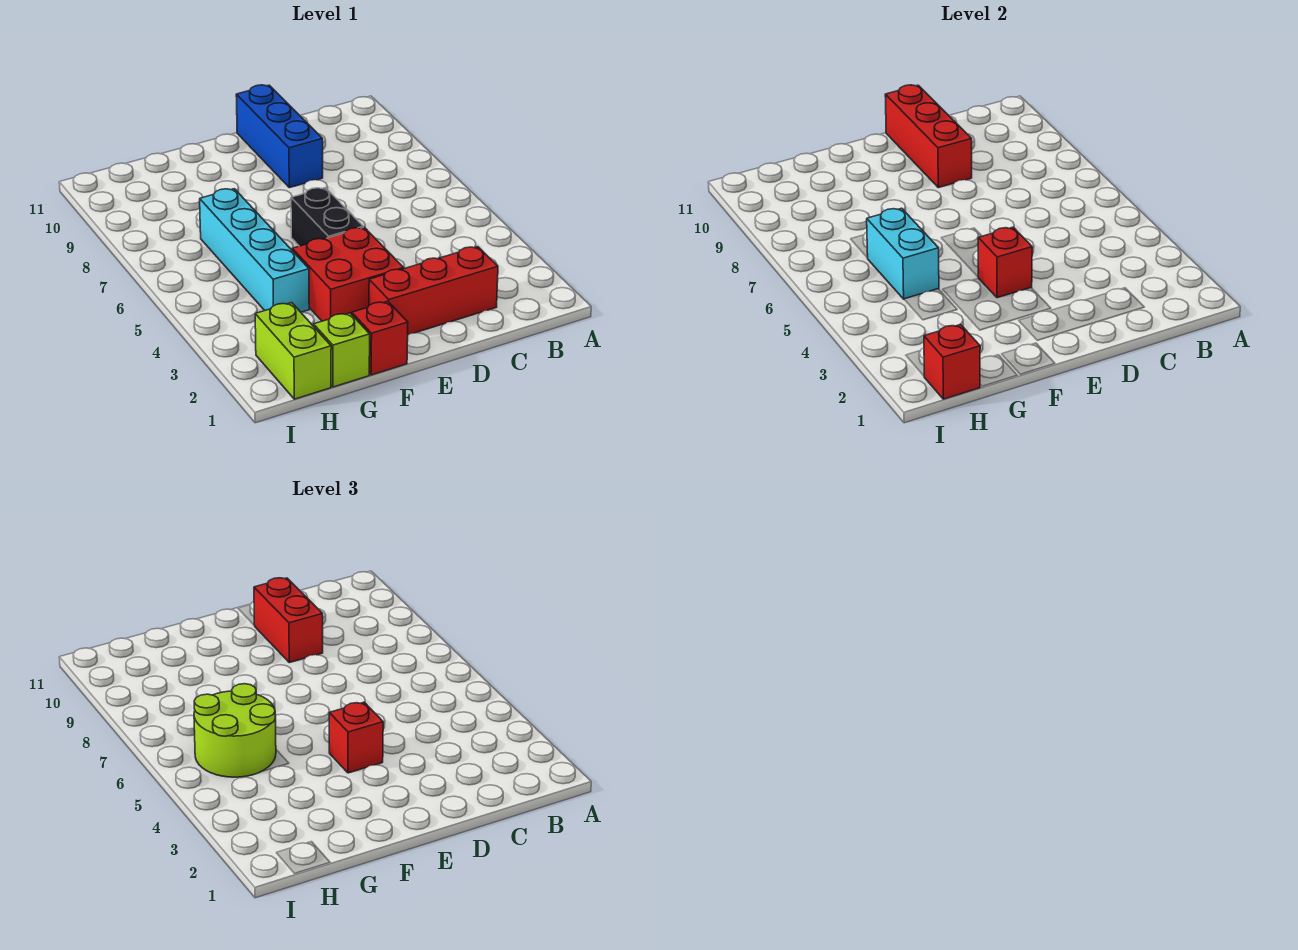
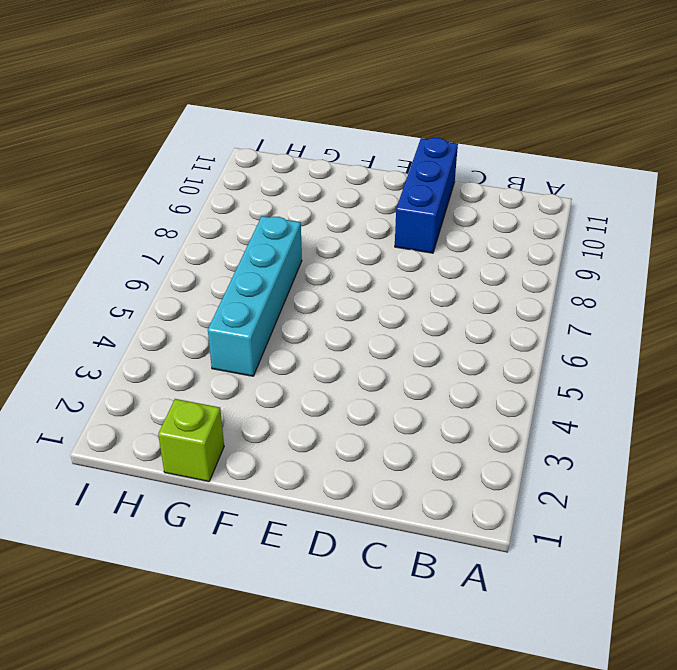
none -> red 1x3 brick [369,247,498,335]
none -> red 2x2 brick [292,227,404,321]
none -> black 1x2 brick [291,188,363,246]

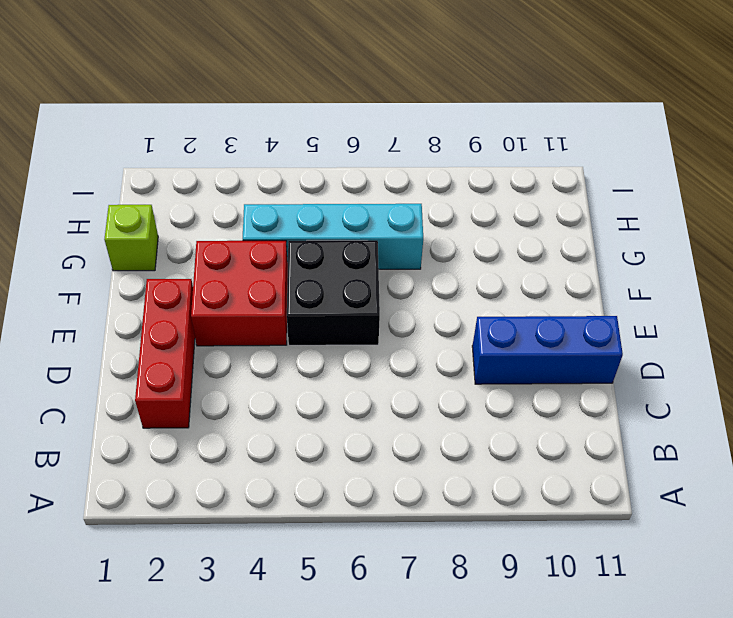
black 2x2 brick [287,240,380,345] -> black 1x2 brick [291,188,363,246]
none -> red 1x1 brick [352,301,408,375]
none -> lime 1x2 brick [255,303,331,399]
none -> red 1x3 brick [885,85,972,188]

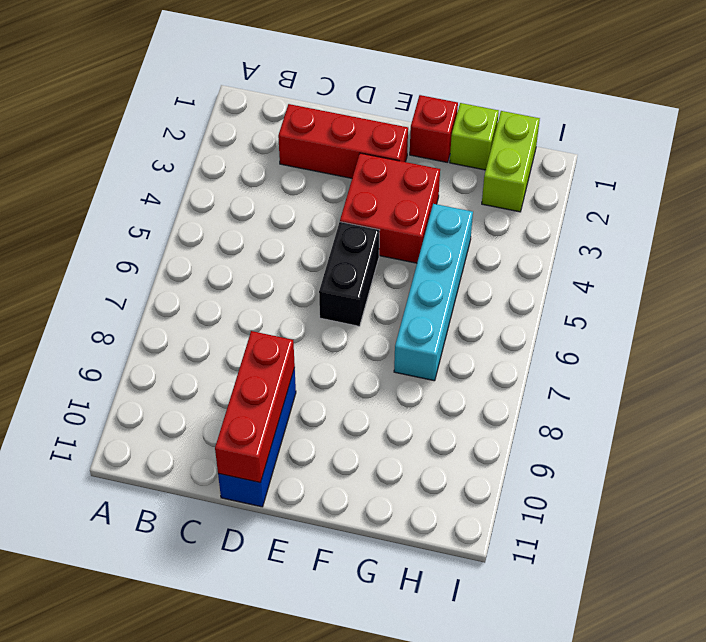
none -> red 1x1 brick [978,227,1032,298]
none -> cyan 1x2 brick [867,208,939,299]
none -> red 1x1 brick [924,325,980,399]

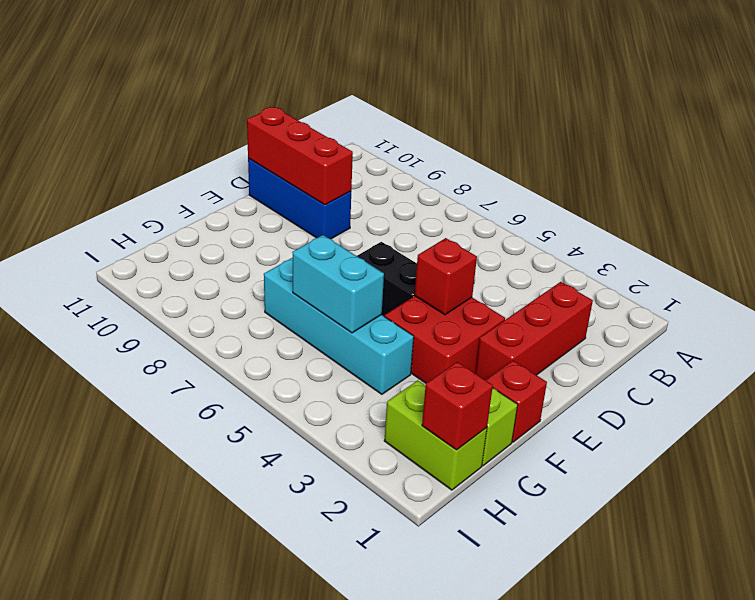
none -> red 1x2 brick [254,578,323,663]
none -> red 1x1 brick [329,702,383,773]
none -> lime 2x2 round brick [194,684,276,777]

